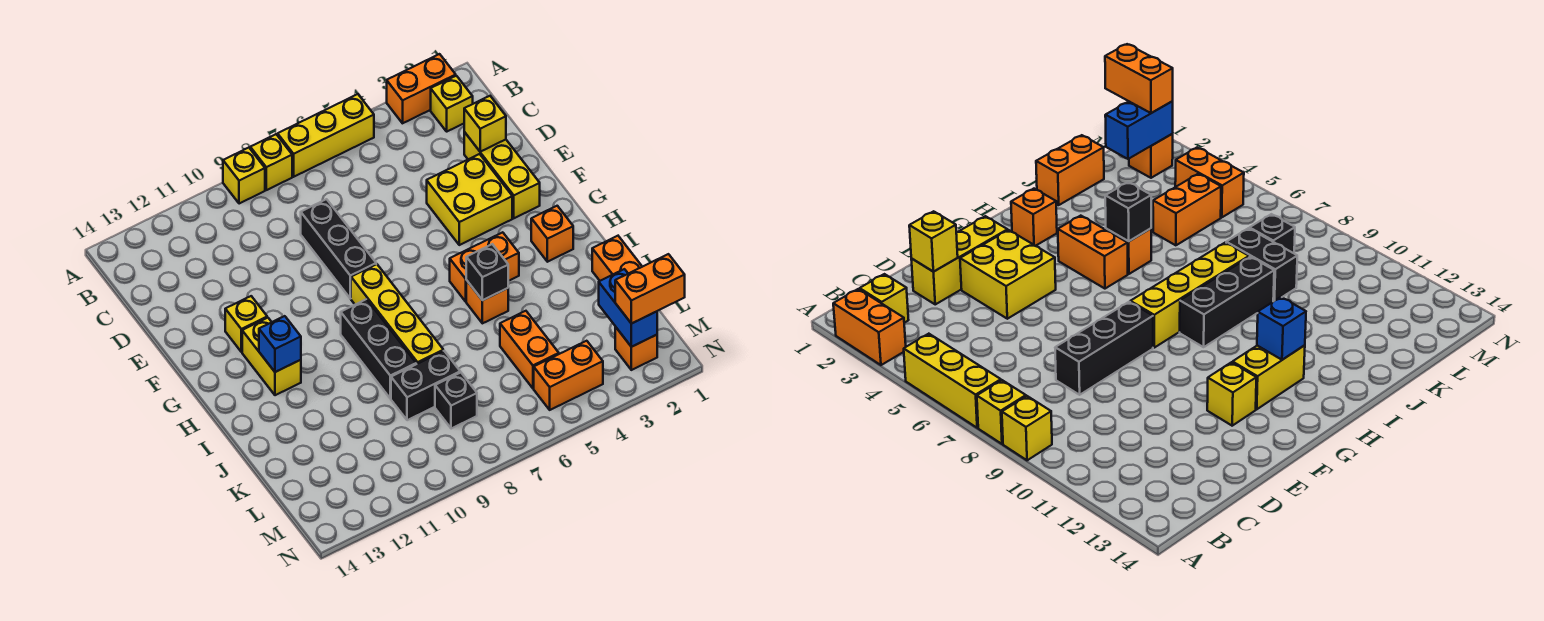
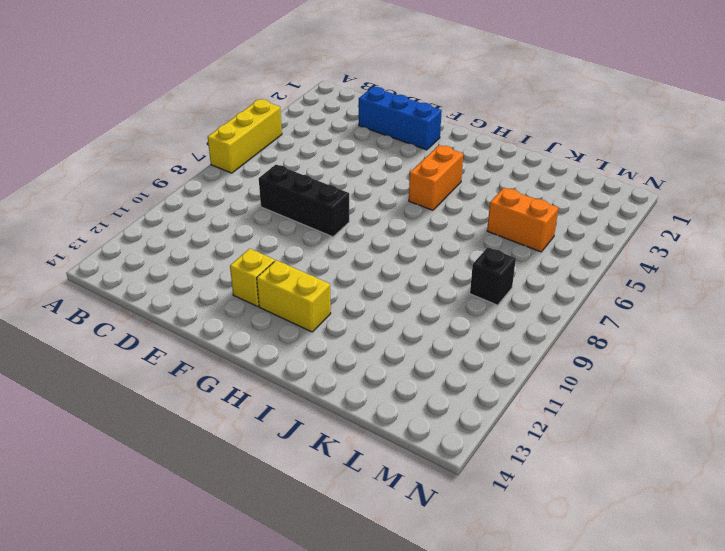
blue 1x3 brick [359,87,442,150] -> yellow 1x3 brick [464,132,540,218]
none -> orange 1x2 brick [387,54,456,123]
none -> yellow 1x1 brick [250,134,292,190]
none -> yellow 1x1 brick [223,148,265,204]

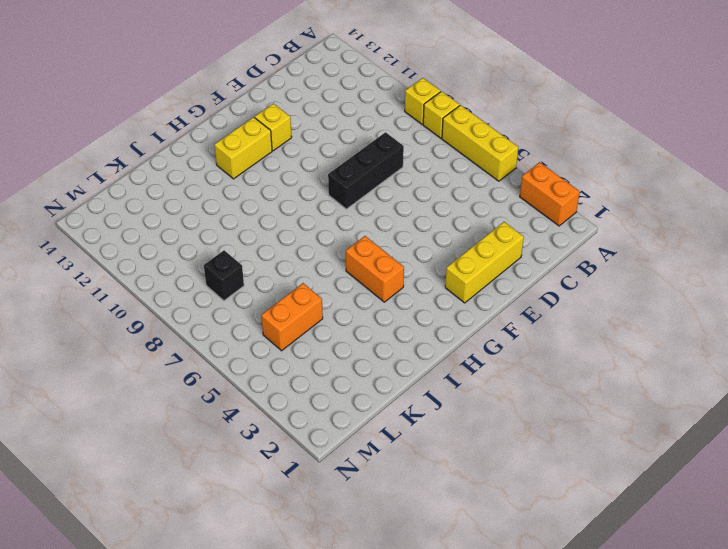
none -> yellow 1x1 brick [431,76,473,131]
none -> yellow 2x2 brick [427,154,512,245]
none -> yellow 1x4 brick [351,264,443,364]

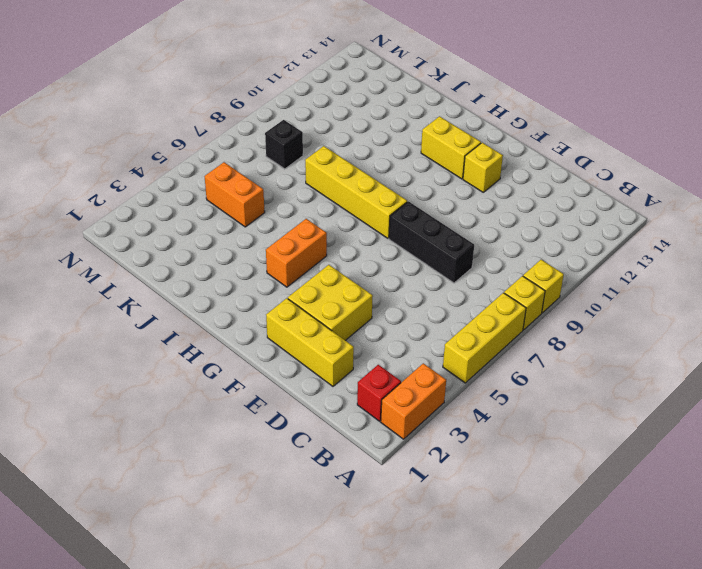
red 1x1 brick [357,365,401,421] -> yellow 1x1 brick [431,76,473,131]
none -> orange 1x1 brick [531,206,573,262]
none -> black 1x3 brick [341,299,416,399]
none -> orange 1x1 brick [466,280,508,323]

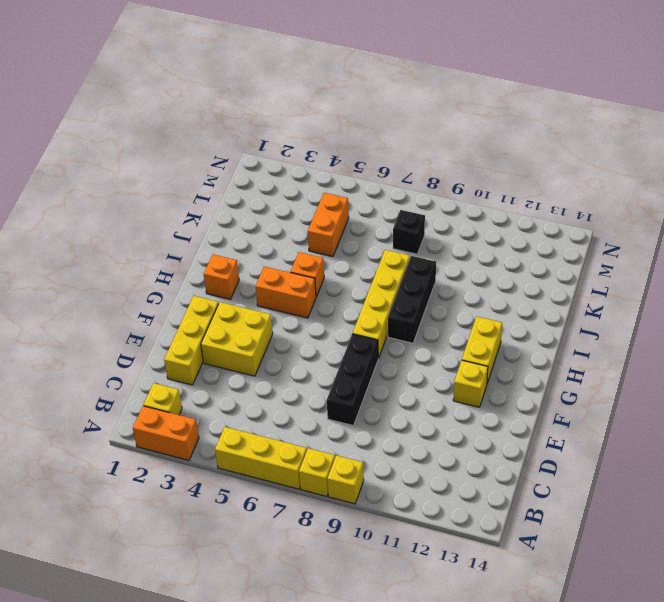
none -> orange 1x2 brick [592,236,642,281]
none -> black 1x2 brick [391,351,460,420]
none -> orange 1x1 brick [615,327,657,370]

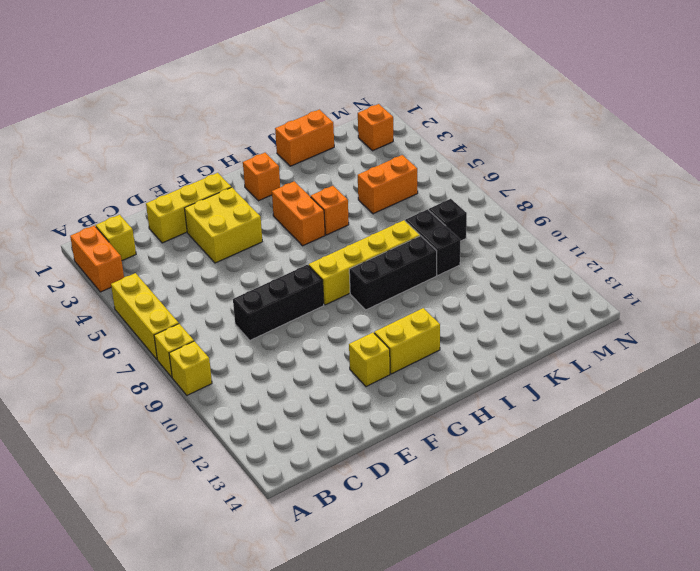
none -> orange 1x2 brick [534,341,603,410]
none -> yellow 1x1 brick [464,96,506,152]
none -> blue 1x1 brick [259,316,301,372]

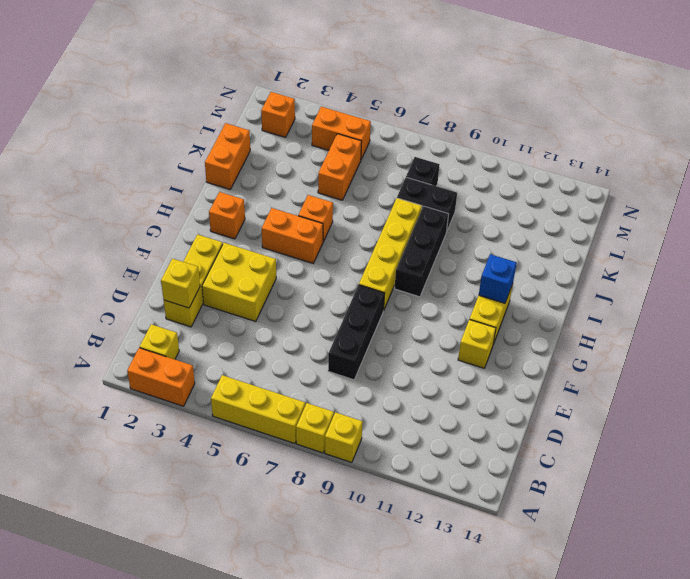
none -> black 1x1 brick [466,244,508,300]
none -> blue 1x2 brick [599,269,657,347]
none -> orange 1x2 brick [615,254,685,324]

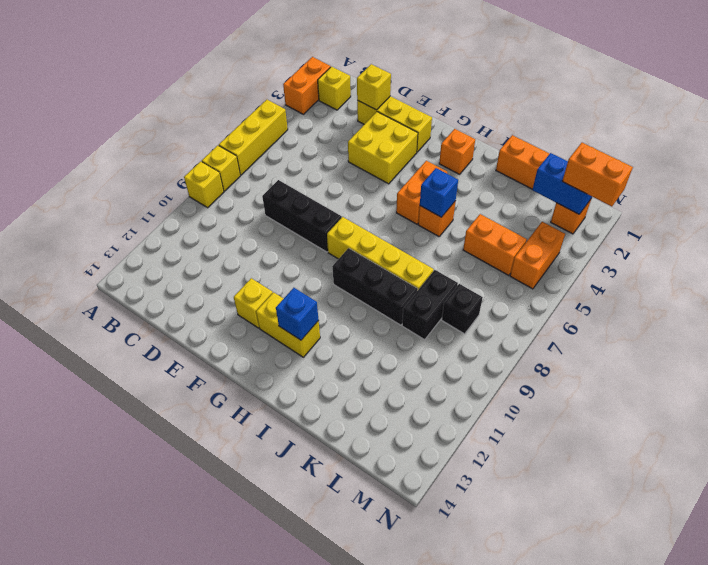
blue 1x1 brick [420,168,458,217] -> black 1x1 brick [466,244,508,300]
orange 1x2 brick [562,143,633,206] -> orange 1x2 brick turned to [615,254,685,324]

